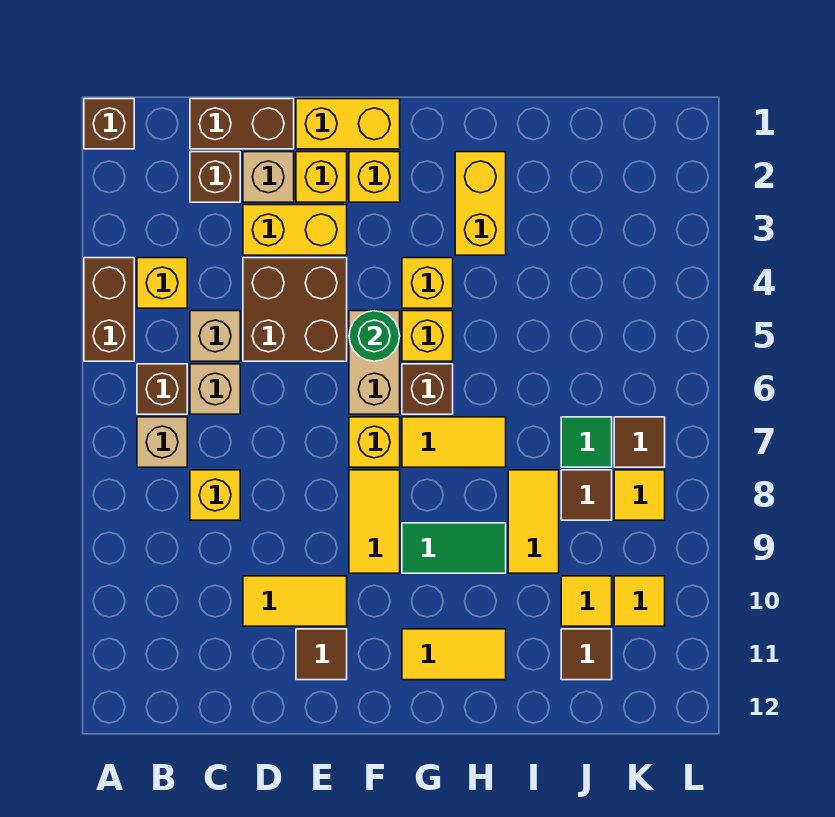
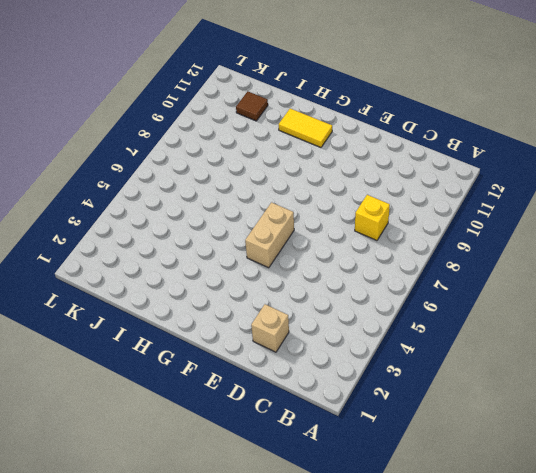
none -> brown 1x1 brick [84,99,134,149]
none -> brown 1x2 brick [84,258,134,361]
none -> yellow 1x1 brick [137,258,187,308]
none -> brown 1x1 brick [137,364,187,414]

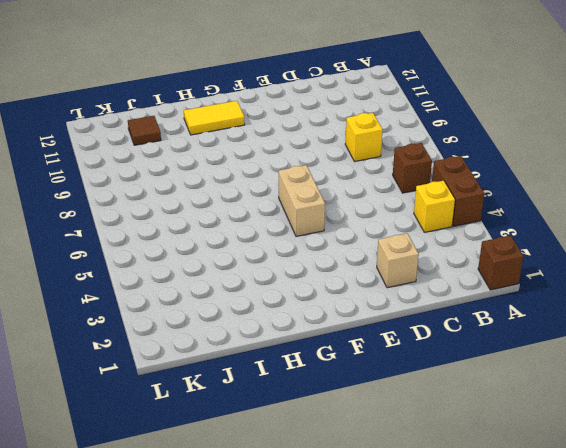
none -> tan 1x1 brick [137,417,187,467]
none -> brown 1x2 brick [190,99,294,149]
none -> brown 1x1 brick [190,152,240,202]
none -> tan 1x1 brick [190,311,240,361]

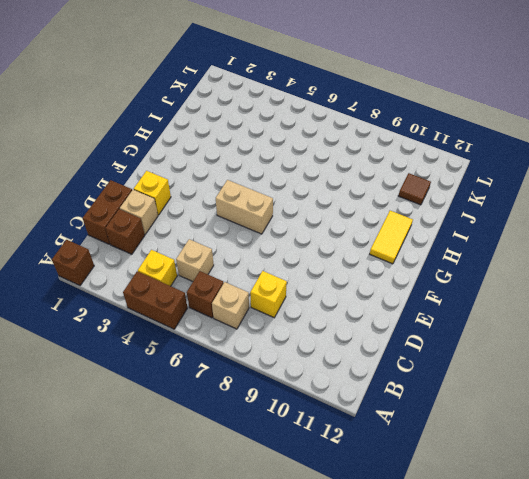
none -> tan 1x1 brick [190,364,240,414]
none -> yellow 1x2 brick [243,205,347,255]
none -> brown 2x2 brick [243,258,347,361]
none -> yellow 1x2 tile [243,576,347,626]

